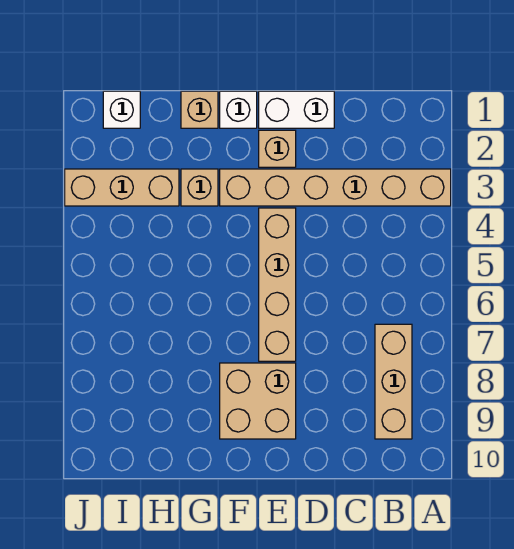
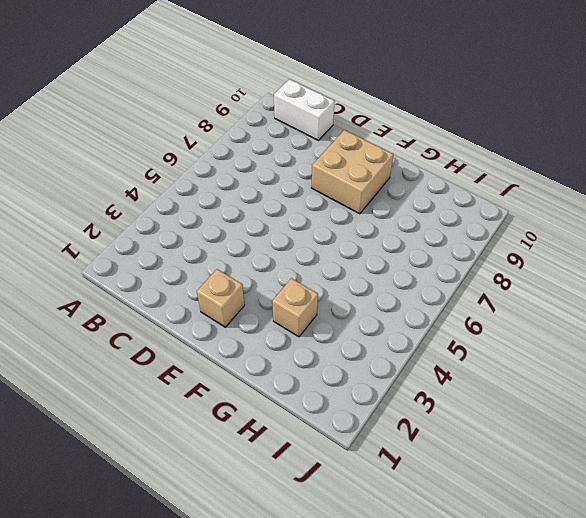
white 1x2 brick [274,79,335,140] -> white 1x2 brick moved to [259,91,334,128]
none -> tan 1x6 brick [220,169,451,206]
none -> tan 1x3 brick [375,324,412,439]

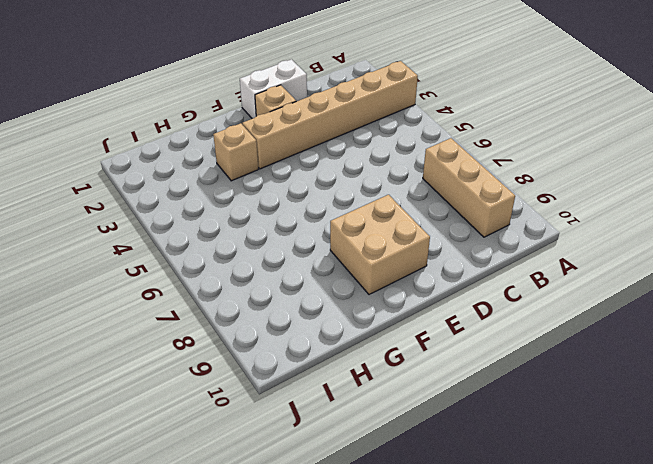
none -> tan 1x4 brick [259,208,296,361]
none -> white 1x1 brick [220,91,257,128]

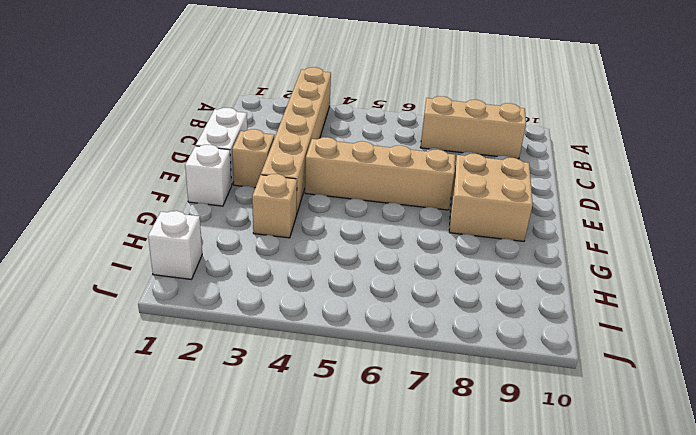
none -> tan 1x1 brick [181,91,218,128]
none -> tan 1x3 brick [65,169,179,206]

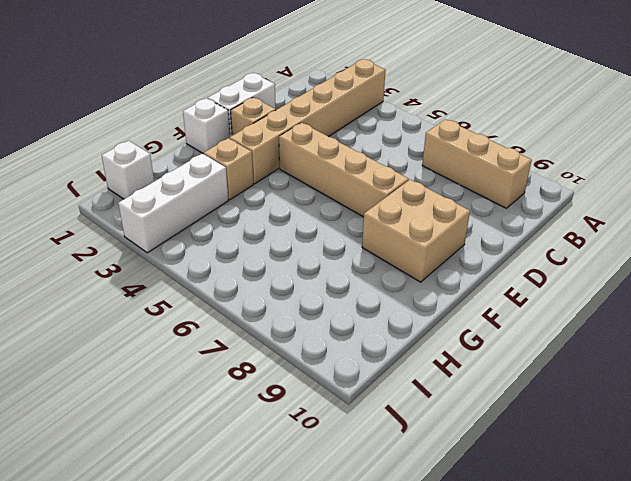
white 1x3 brick [118,153,228,253] -> tan 1x3 brick [65,169,179,206]
none -> tan 1x1 brick [181,91,218,128]

